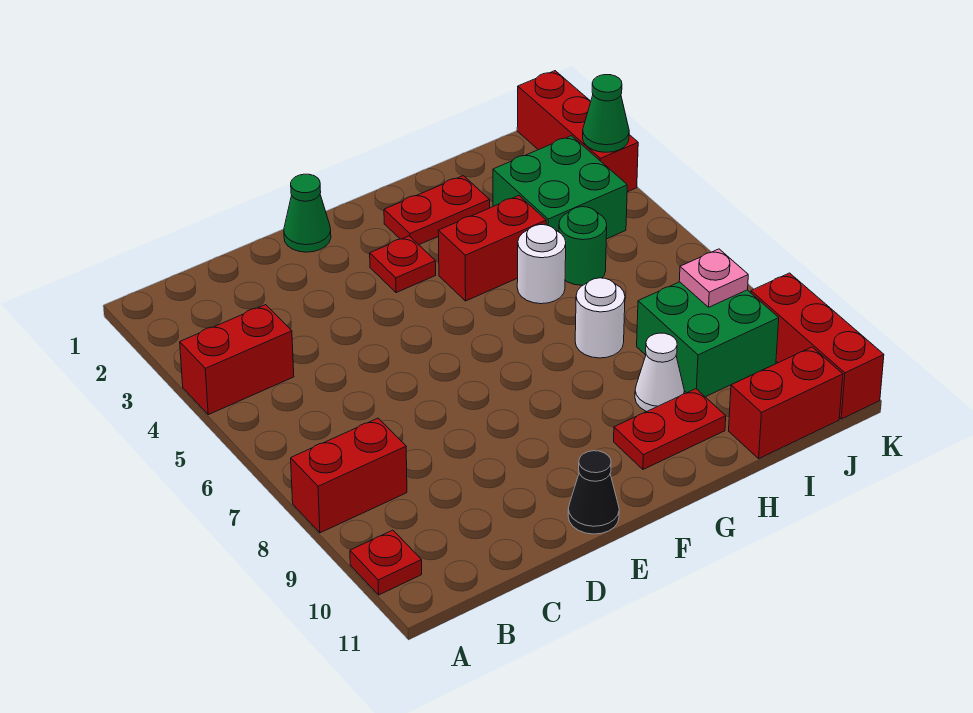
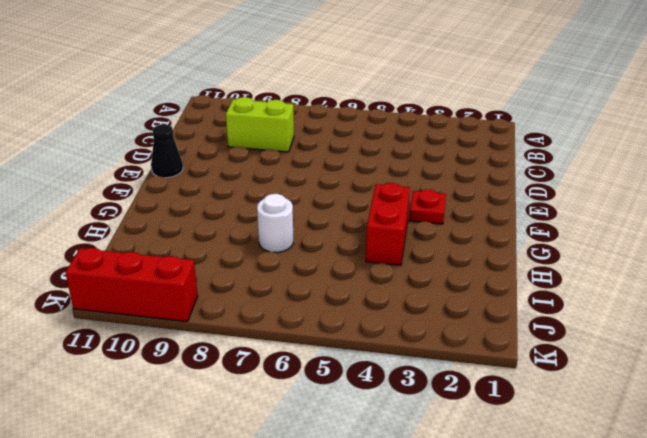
lime 1x2 brick [226,97,294,152] -> none
none -> red 1x2 brick [180,305,294,415]
none -> red 1x2 brick [291,418,407,533]
none -> red 1x1 plate [350,530,422,595]

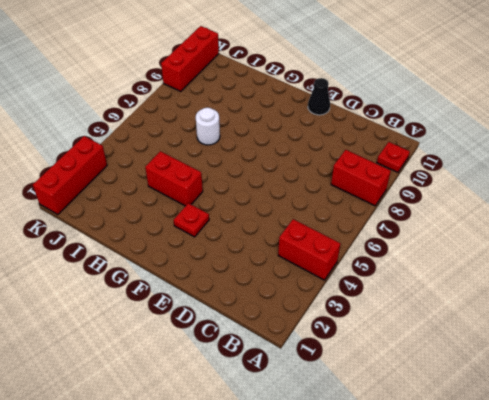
none -> green 1x1 cone [284,174,331,252]
none -> red 1x2 plate [384,176,490,245]
none -> red 1x2 plate [614,389,726,469]

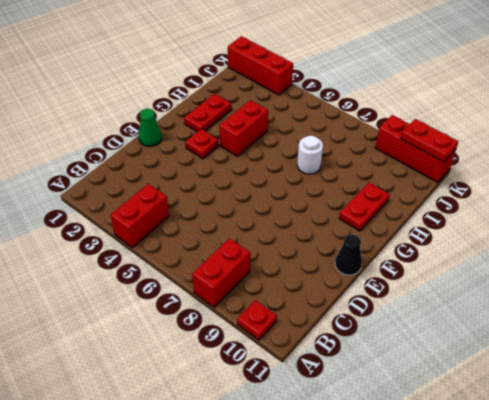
red 1x2 plate [401,119,458,162] -> none
none -> white 1x1 round brick [517,225,566,304]
none -> white 1x1 cone [635,333,684,412]
none -> green 2x2 brick [493,136,627,239]

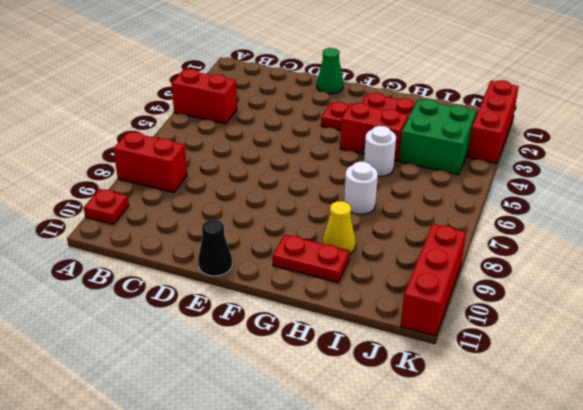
yellow 1x1 cone [323,201,356,254] -> white 1x1 cone [635,333,684,412]
none -> green 1x1 round brick [559,207,607,285]
none -> green 2x2 brick [637,282,779,397]
none -> red 1x2 brick [729,347,843,459]

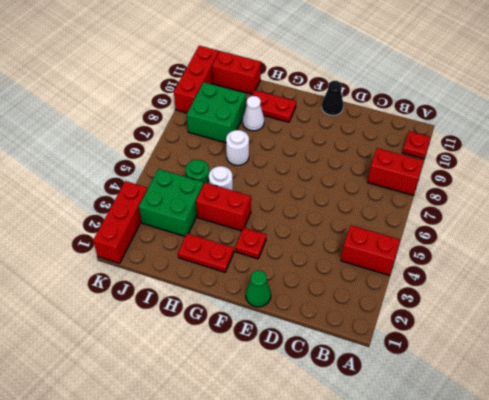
none -> pink 1x1 plate [679,249,748,307]
none -> green 1x1 cone [583,75,629,152]

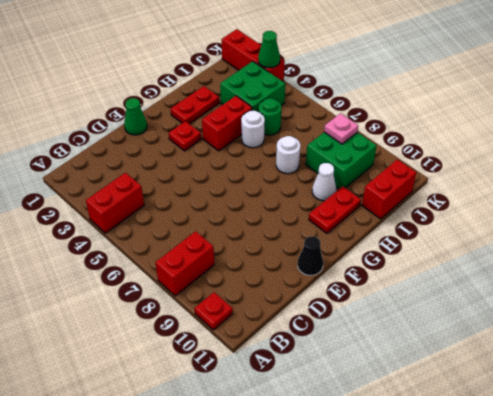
none -> red 1x3 brick [751,273,884,419]

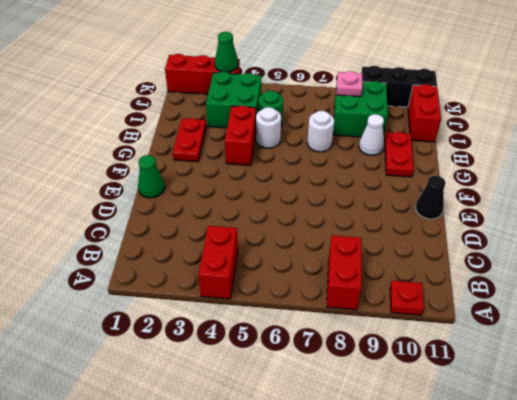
black 1x3 brick [361,66,437,107] -> red 1x3 brick [751,273,884,419]
none -> red 1x1 plate [370,236,436,293]

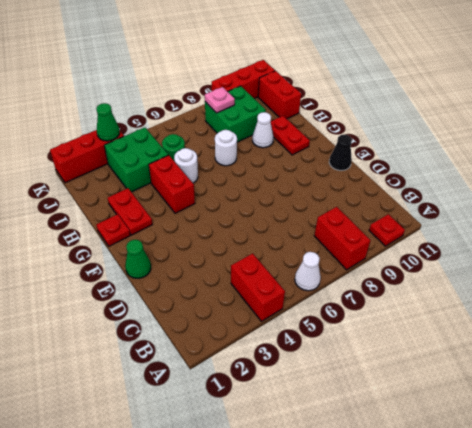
white 1x1 cone [295,252,321,291] -> none
red 1x1 plate [96,214,130,246] -> red 1x1 plate moved to [370,236,436,293]

